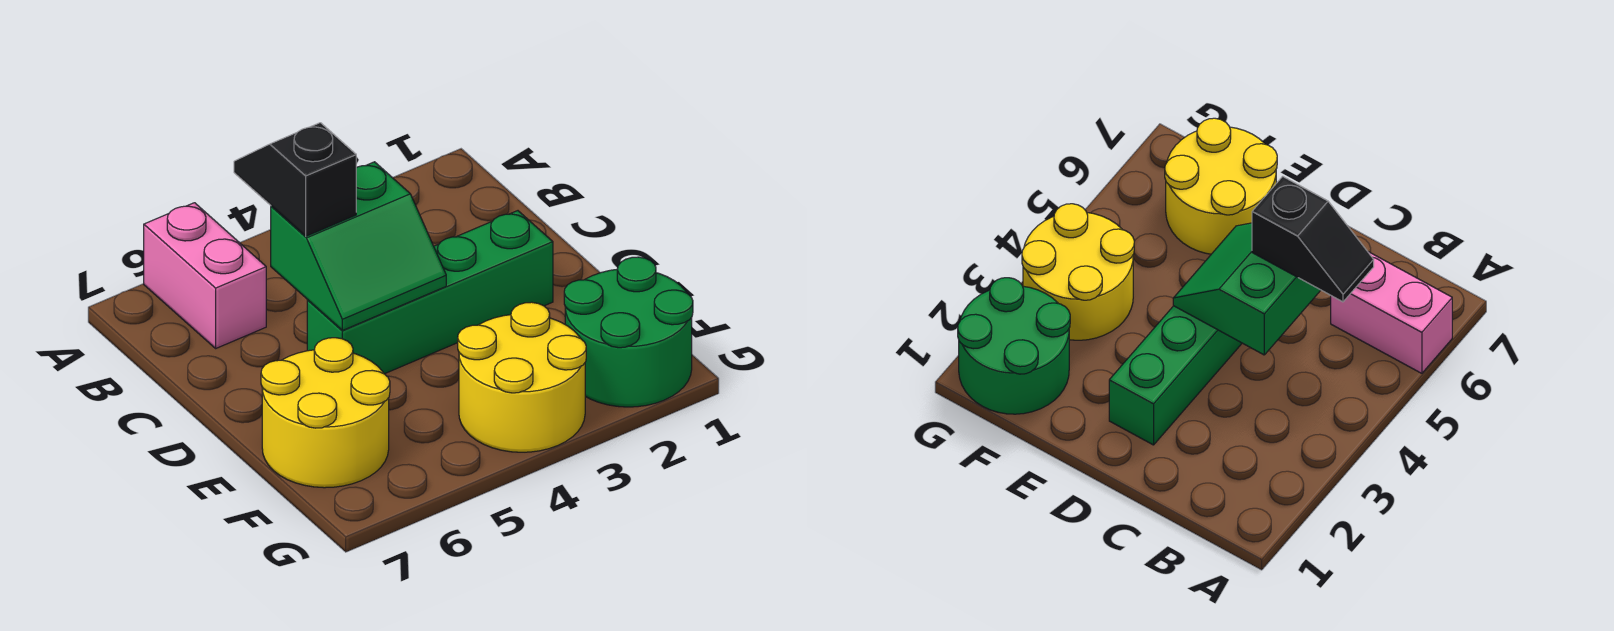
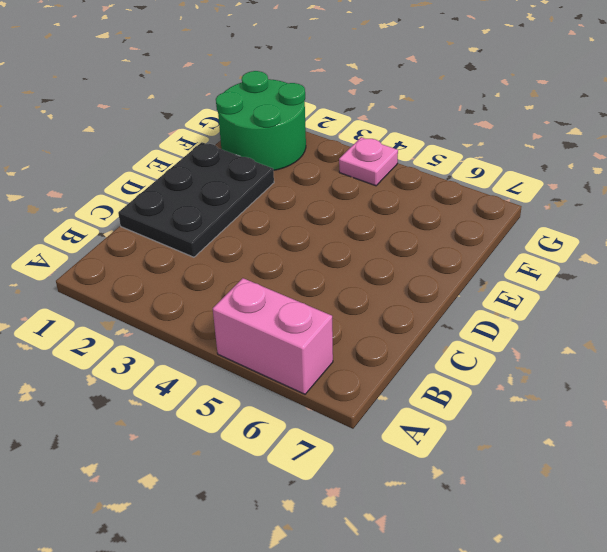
pink 1x2 brick [213,278,333,394] -> pink 1x2 brick turned to [144,203,266,348]
black 2x3 plate [118,142,274,257] -> green 1x4 brick [307,211,553,374]
pink 1x1 plate [339,137,398,186] -> yellow 2x2 round brick [458,302,586,452]
none -> yellow 2x2 round brick [261,338,390,488]
none -> green 2x2 slope [271,162,446,330]

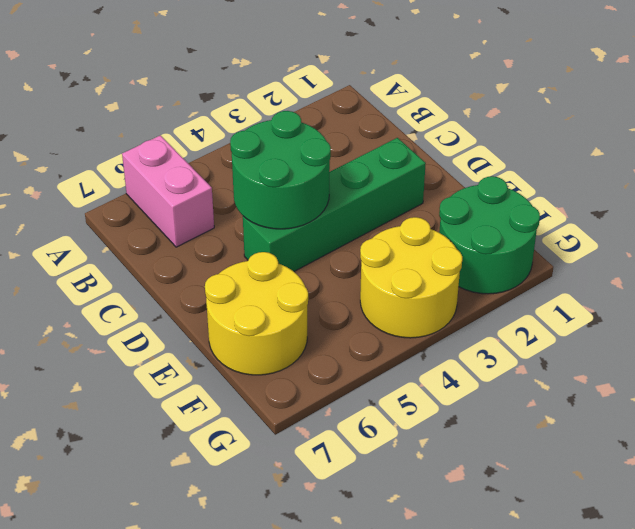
green 2x2 round brick [230,111,331,229] -> green 2x2 slope [271,162,446,330]
none -> black 1x2 slope [234,123,356,236]

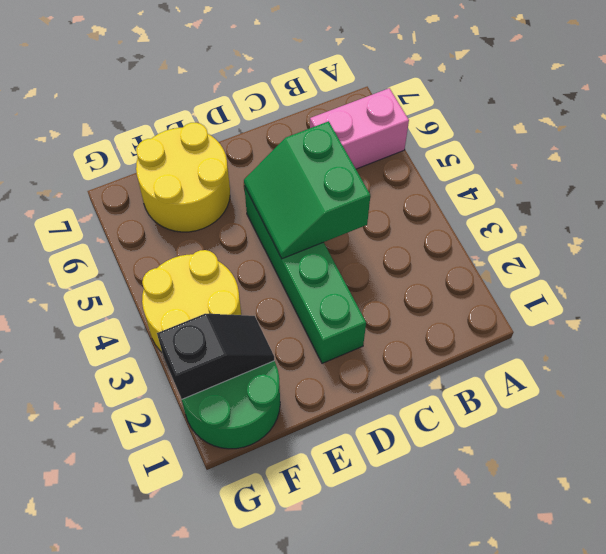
black 1x2 slope [157,314,274,399] -> black 1x2 slope moved to [234,123,356,236]

